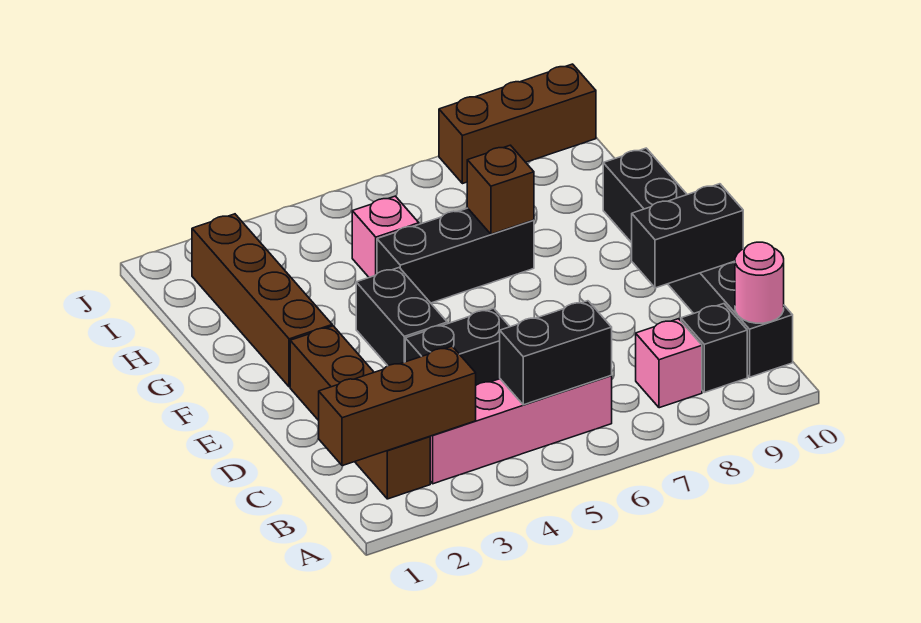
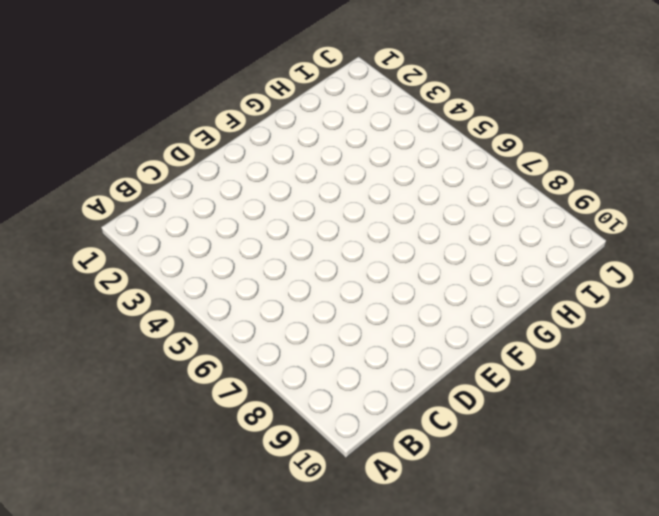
none -> brown 1x4 brick [290,326,430,499]
none -> pink 1x4 brick [430,376,612,484]
none -> pink 1x1 brick [636,319,702,408]

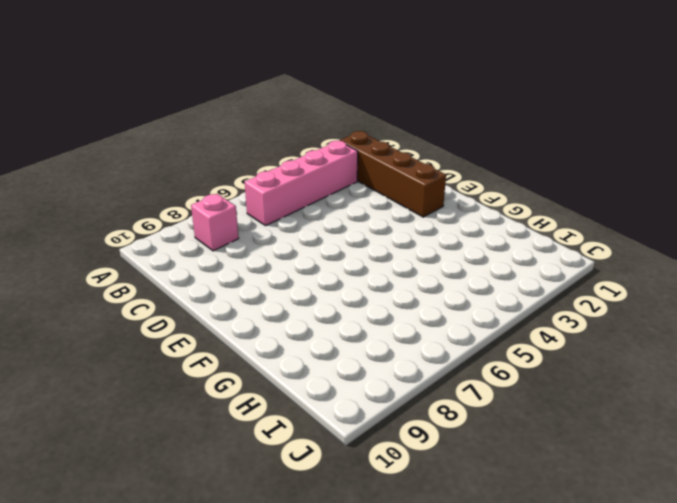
none -> black 1x1 brick [681,304,747,392]
none -> black 1x6 brick [603,148,793,377]
none -> black 1x2 brick [405,308,510,385]

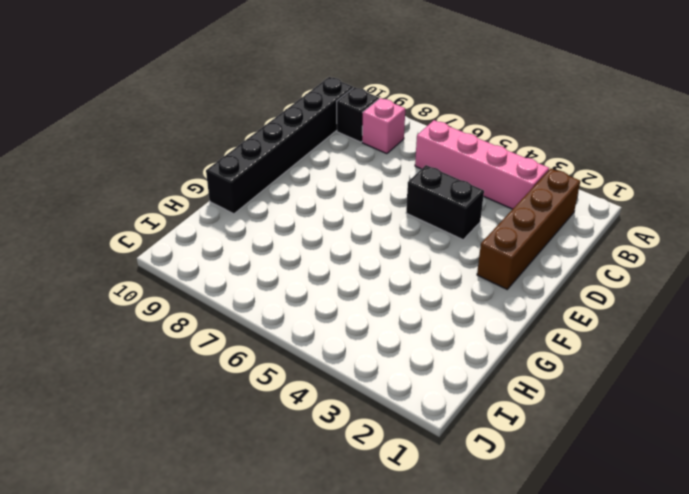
none -> black 1x2 brick [356,268,447,366]
none -> brown 1x4 brick [192,214,332,387]
none -> black 1x3 brick [377,208,534,303]

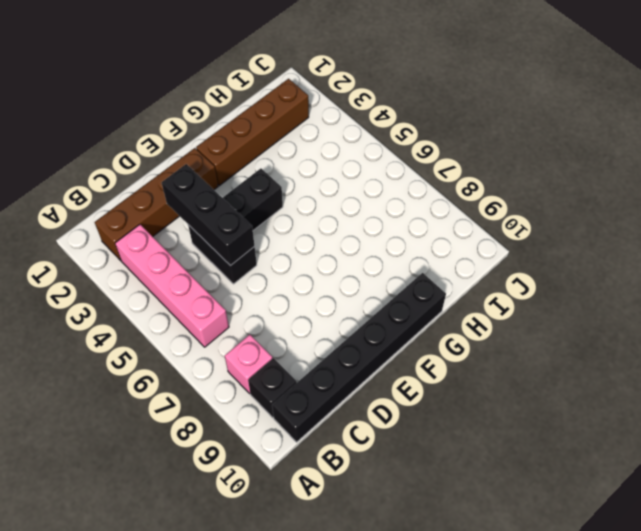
black 1x3 brick [162,164,254,266] -> black 1x3 brick moved to [377,208,534,303]
none -> pink 1x1 brick [352,196,419,277]
none -> brown 1x3 brick [439,64,596,184]
none -> brown 1x3 brick [319,346,476,466]

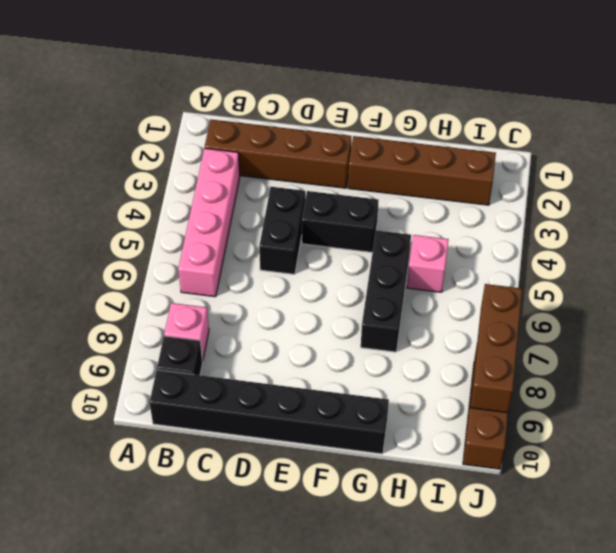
brown 1x3 brick [470,284,522,413] -> brown 1x3 brick moved to [319,346,476,466]
none -> black 1x2 brick [500,301,612,405]
none -> pink 1x1 round brick [735,242,784,323]
none -> black 1x2 brick [632,184,743,288]

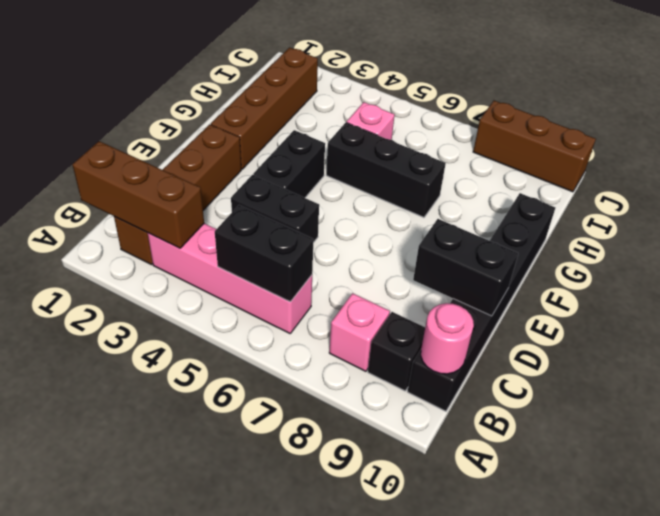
none -> brown 1x1 brick [467,145,534,234]

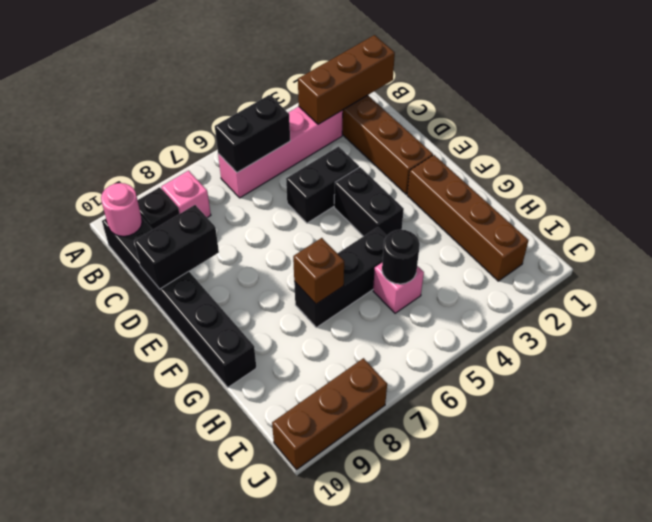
black 1x1 round brick [382,230,420,284] -> none

